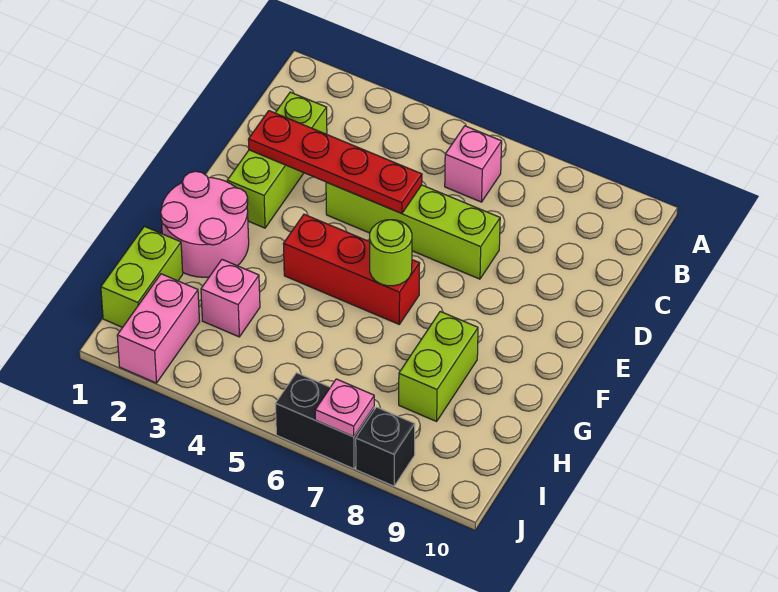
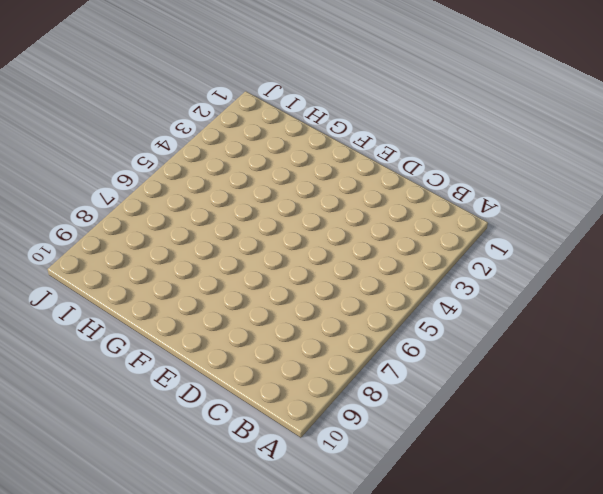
none -> pink 1x1 brick [445,126,502,202]
none -> lime 1x3 brick [227,92,327,228]
none -> lime 1x4 brick [326,182,500,279]

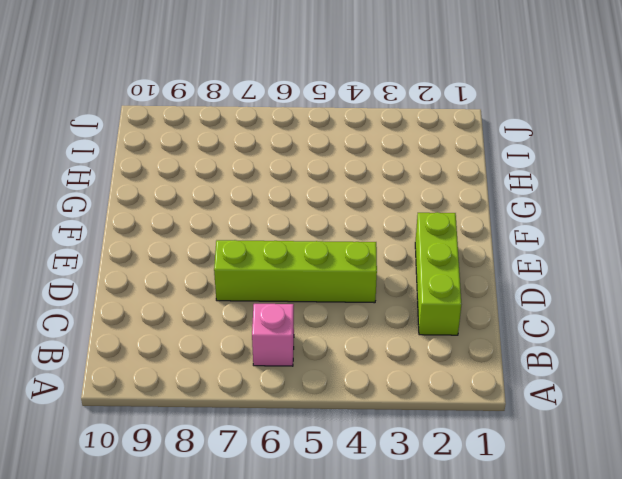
none -> pink 2x2 round brick [161,171,249,277]
none -> red 1x3 brick [283,214,420,324]
none -> lime 1x2 brick [399,311,478,421]

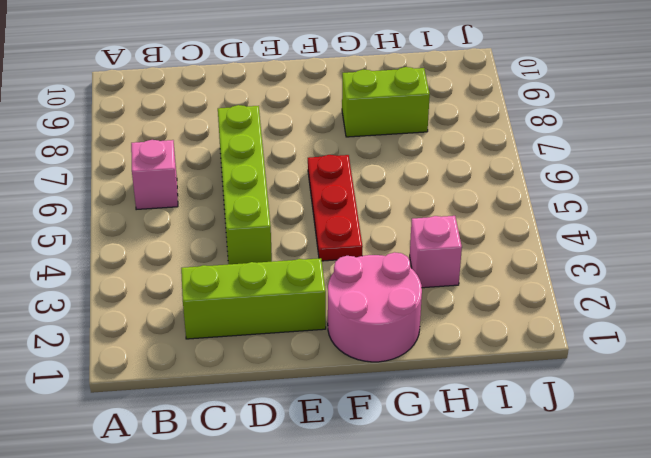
red 1x3 plate [308,155,363,261] -> red 1x3 brick [283,214,420,324]
none -> lime 1x2 brick [101,226,183,327]
none -> pink 1x2 brick [117,274,200,383]
none -> black 1x2 brick [276,373,374,469]

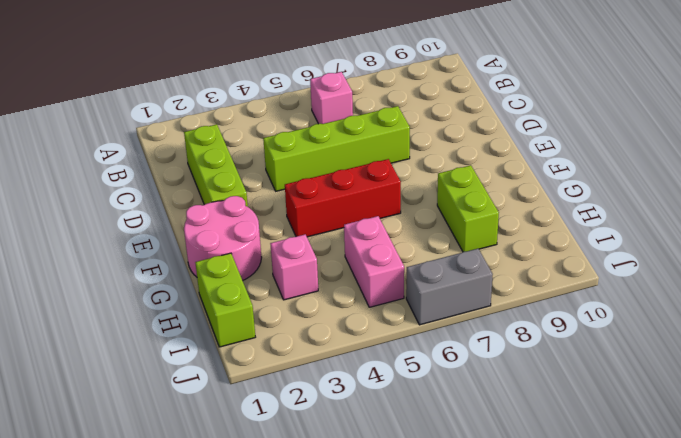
pink 1x2 brick [344,216,404,307] -> pink 1x2 brick moved to [117,274,200,383]
grey 1x2 brick [406,249,493,325] -> black 1x2 brick [276,373,374,469]
none -> black 1x1 brick [356,407,415,486]
none -> red 1x4 plate [248,111,422,214]
none -> lime 1x1 round brick [369,220,412,286]

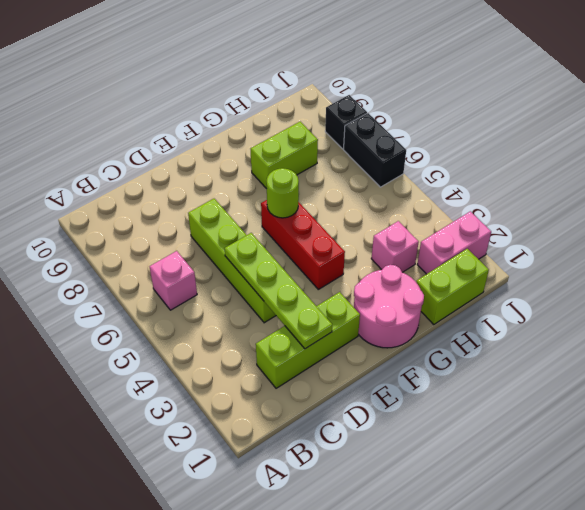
lime 1x4 plate [225,233,332,349] -> red 1x4 plate [248,111,422,214]
none -> pink 1x1 plate [315,379,374,437]

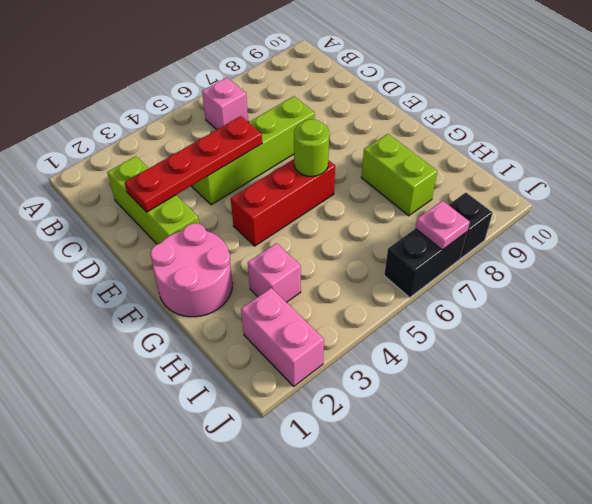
none -> lime 1x2 brick [101,226,183,327]

